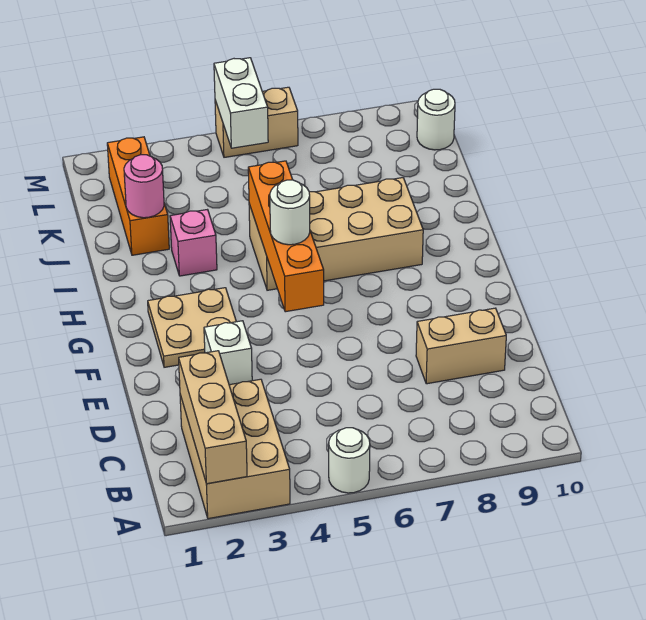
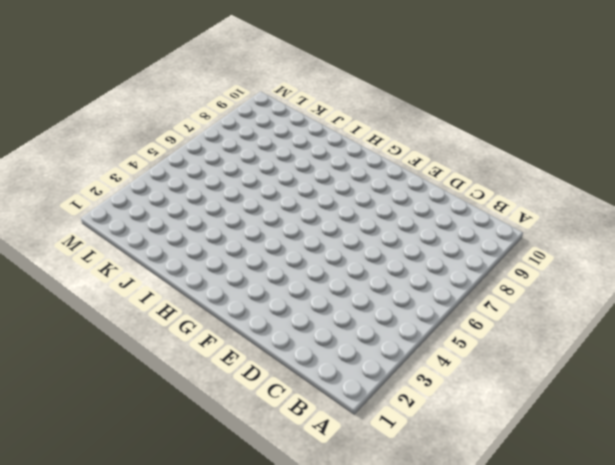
none -> tan 2x3 brick [180,379,290,519]
none -> white 1x1 round brick [329,428,370,493]
none -> tan 1x2 brick [416,308,506,384]

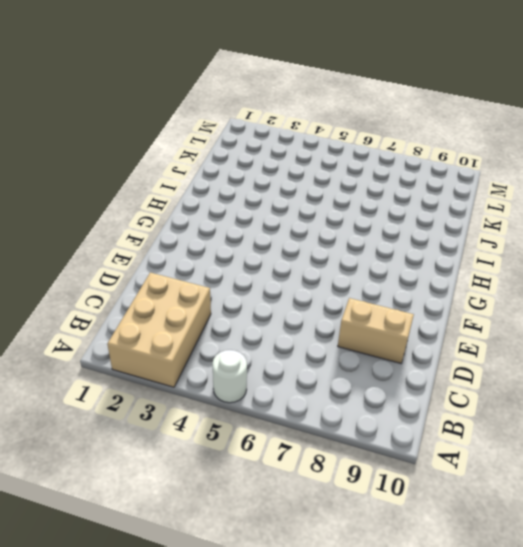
none -> white 1x1 brick [204,321,252,385]
none -> tan 2x2 plate [148,288,236,367]
none -> tan 2x4 brick [249,178,423,290]

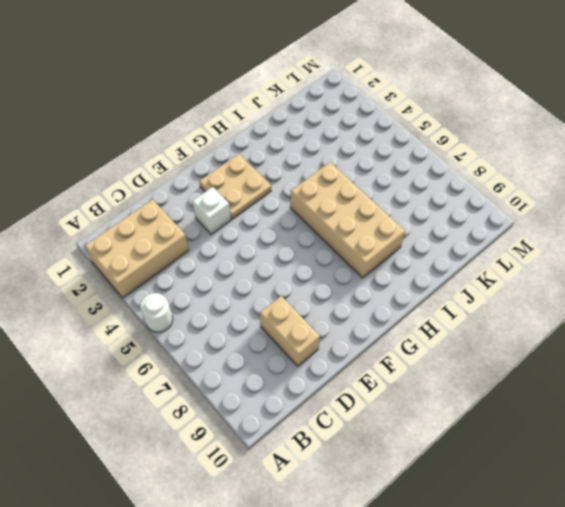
none -> pink 1x1 brick [170,210,217,276]
none -> orange 1x3 brick [107,137,169,255]
none -> white 1x1 round brick [417,89,455,150]

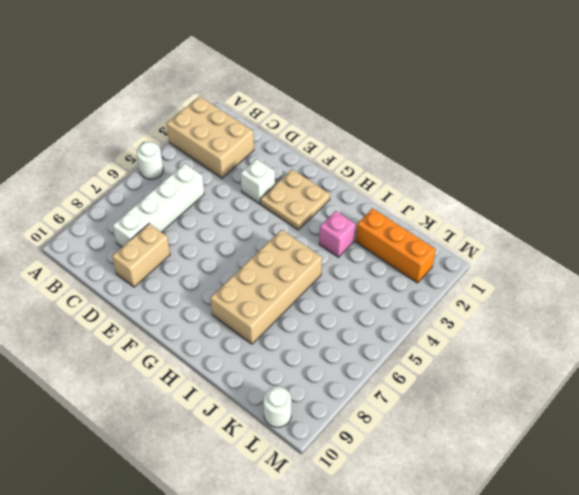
white 1x4 brick [113,163,204,247] -> none
none -> tan 1x2 brick [215,87,298,157]
none -> tan 1x3 brick [179,351,247,484]
none -> orange 1x4 brick [248,161,324,312]

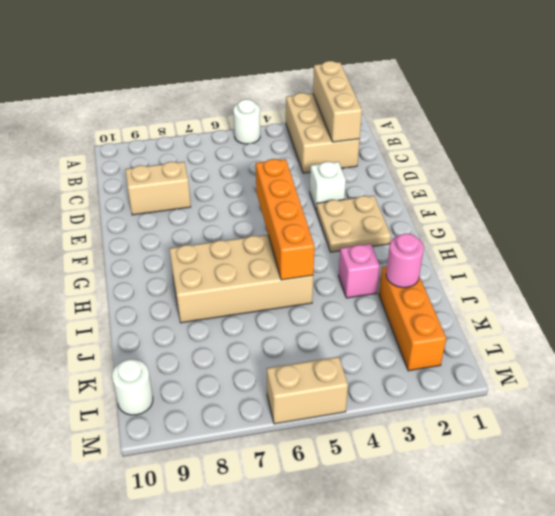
none -> white 1x2 brick [214,58,268,148]
none -> white 1x1 round brick [270,180,310,245]

